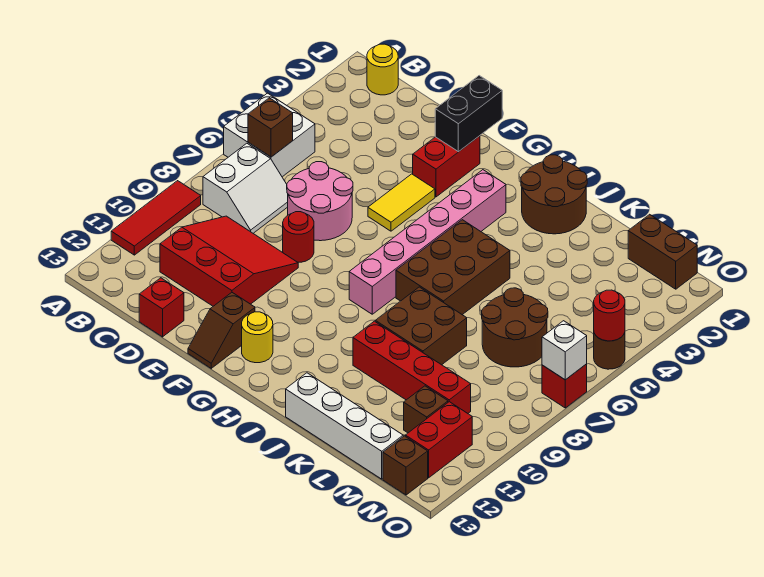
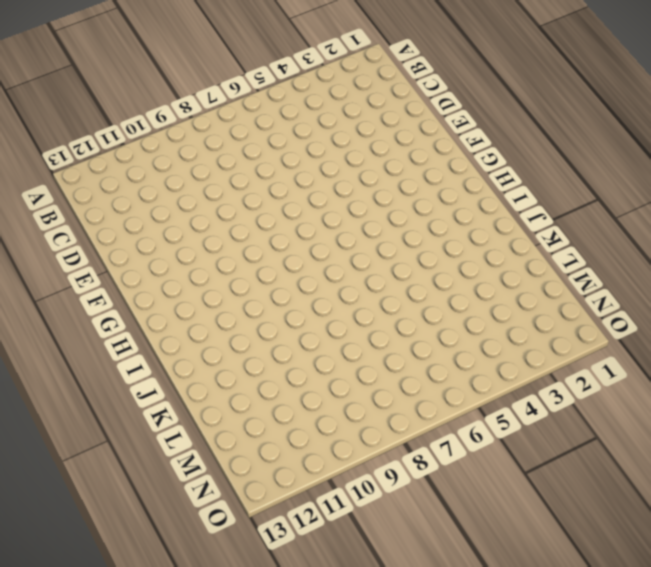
none -> white 2x2 brick [224,93,315,177]
none -> red 1x3 tile [111,181,201,255]
none -> yellow 1x1 round brick [367,44,398,95]

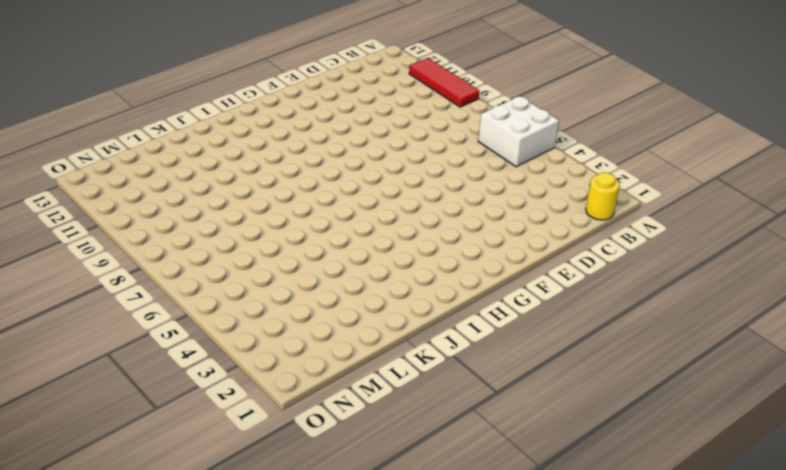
none -> white 2x2 slope [203,143,288,233]
none -> red 3x3 slope [160,216,298,306]
none -> pink 2x2 round brick [287,162,353,241]

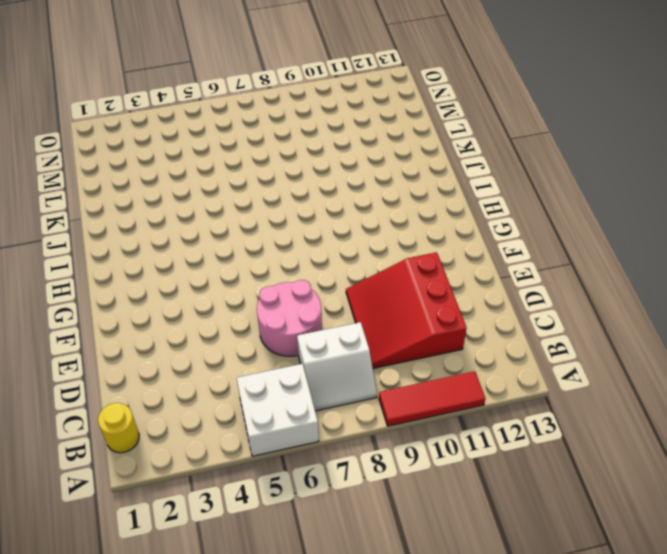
white 2x2 slope [297,322,377,411] -> white 2x2 slope turned to [203,143,288,233]
none -> red 1x1 brick [139,278,184,337]
none -> red 1x1 round brick [283,212,314,262]
none -> red 1x2 brick [413,136,480,197]

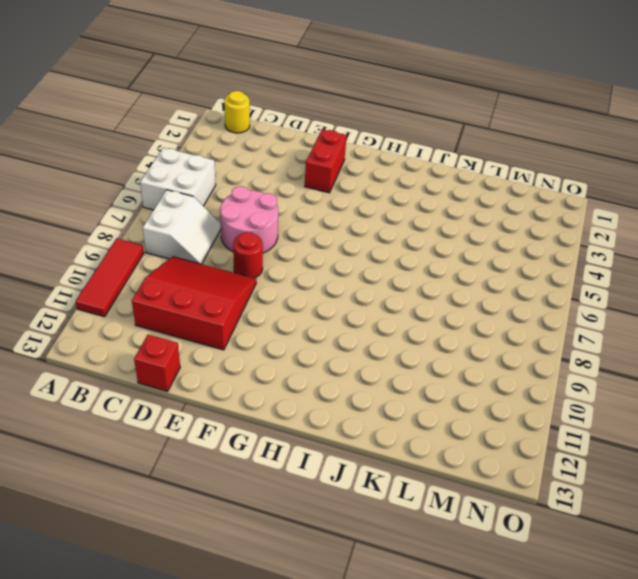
none -> yellow 1x2 tile [368,174,435,231]
none -> brown 1x2 slope [188,293,255,368]
none -> yellow 1x1 round brick [242,312,273,363]

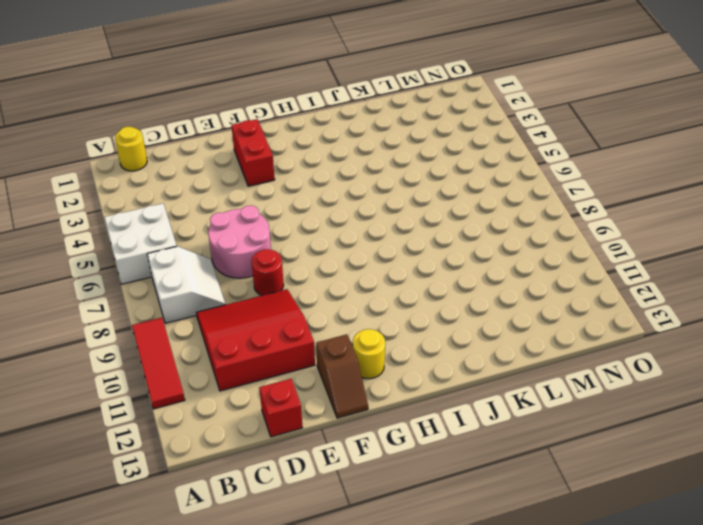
none -> yellow 1x2 tile [368,174,435,231]
none -> pink 1x6 brick [349,170,506,314]
none -> brown 2x2 round brick [521,155,587,234]

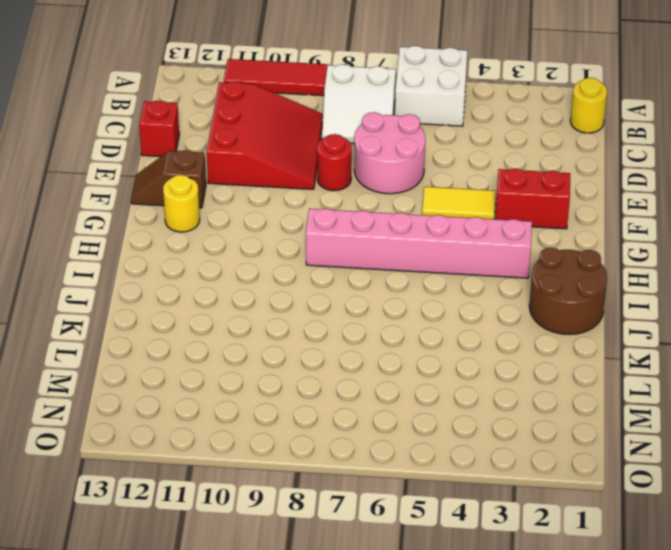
none -> brown 2x3 brick [396,220,510,315]
none -> brown 2x2 brick [375,287,467,365]
none -> red 1x4 brick [353,321,471,413]

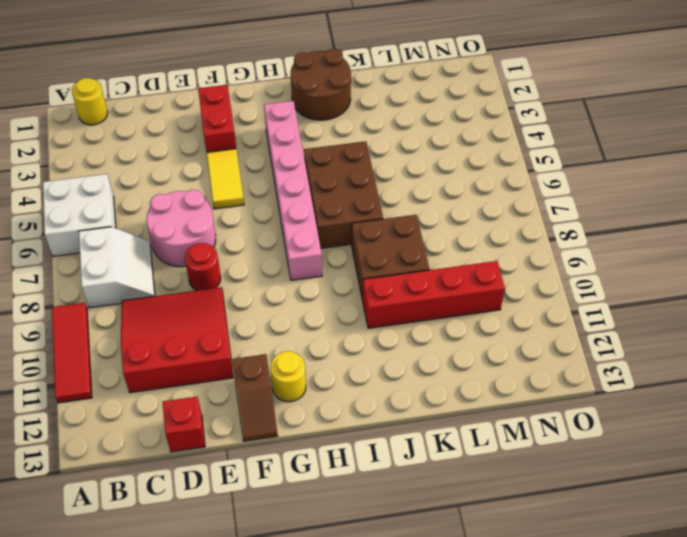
none -> white 1x4 brick [286,373,403,479]
none -> brown 2x2 round brick [482,288,548,367]
none -> brown 1x2 brick [628,214,697,289]

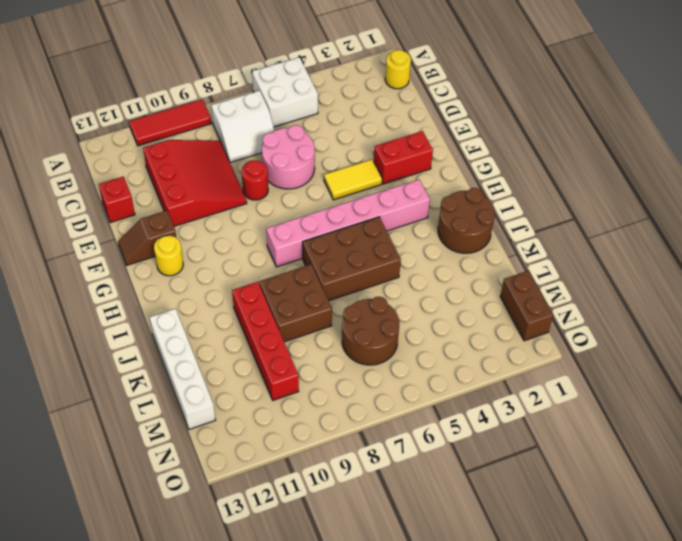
none -> brown 1x1 brick [404,386,448,433]
none -> red 1x2 brick [405,402,472,478]
none -> brown 1x1 brick [383,436,428,495]

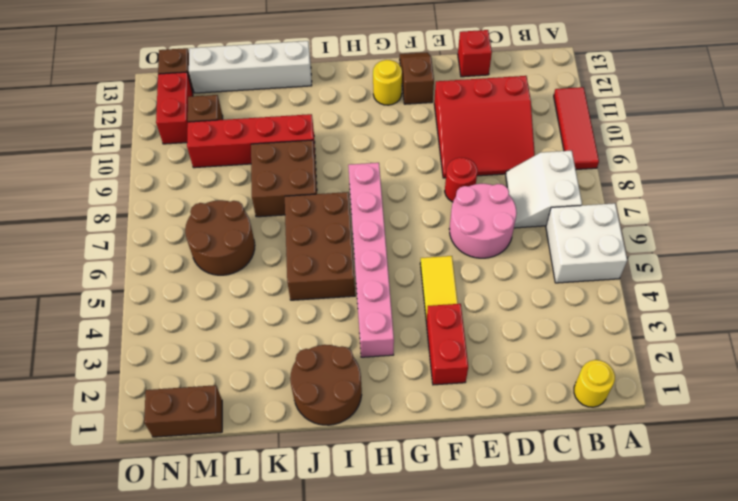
none -> brown 1x1 round brick [594,333,625,369]
none -> red 1x1 brick [542,364,587,408]
none -> brown 1x1 brick [248,98,293,157]

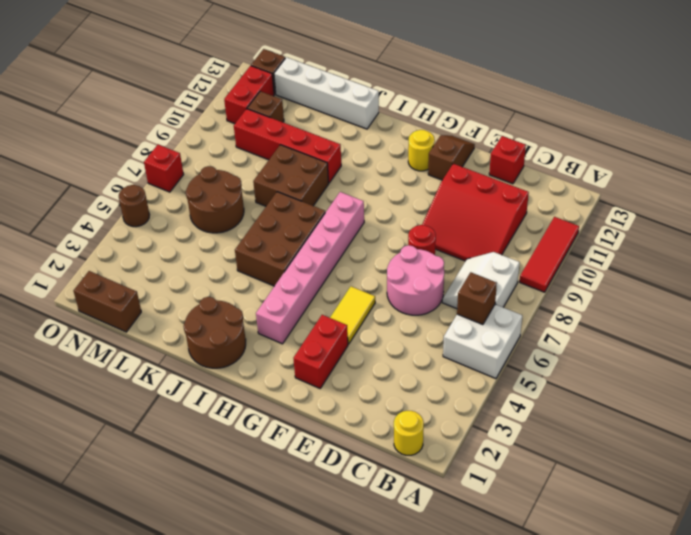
none -> black 1x2 brick [435,76,502,152]
none -> red 1x1 round brick [594,290,625,341]
none -> white 1x1 brick [542,321,587,380]

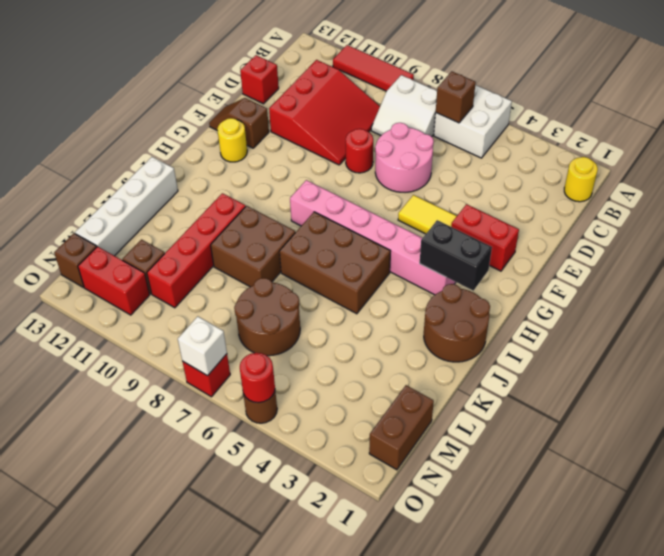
black 1x2 brick [420,220,492,290] -> black 1x2 brick moved to [435,76,502,152]

